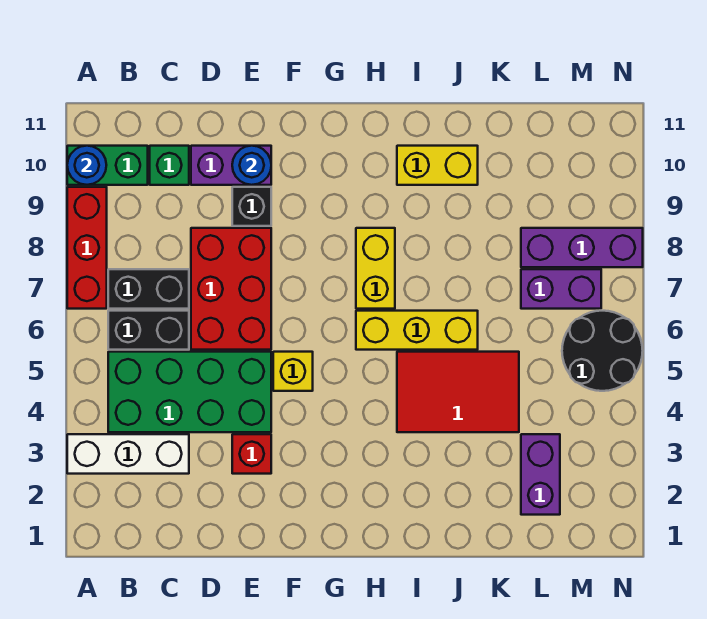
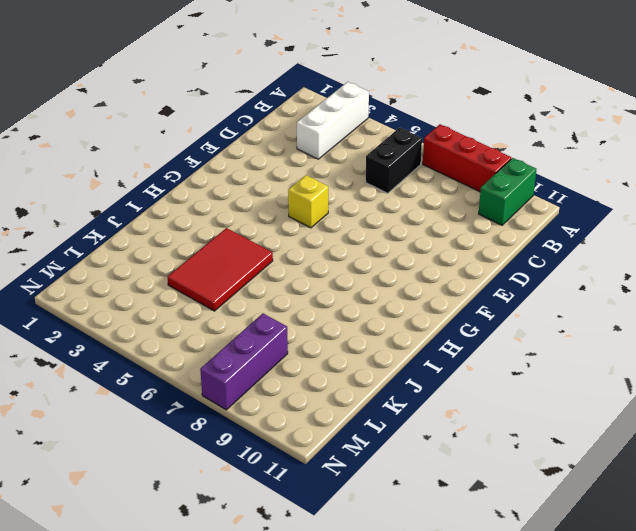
none -> green 2x4 brick [108,352,271,432]
none -> black 1x2 brick [108,269,189,309]
none -> green 1x1 brick [150,146,189,185]

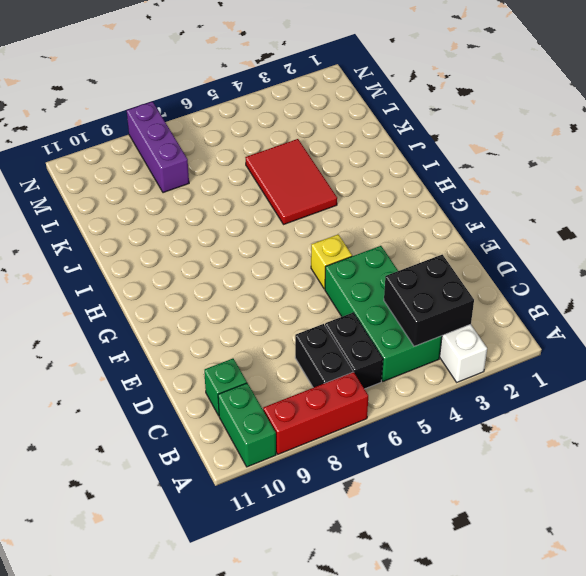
black 2x2 brick [384,255,474,346] -> none
none -> red 2x3 brick [191,228,271,350]
none -> purple 1x2 brick [191,146,271,185]
none -> red 1x1 brick [232,434,271,474]

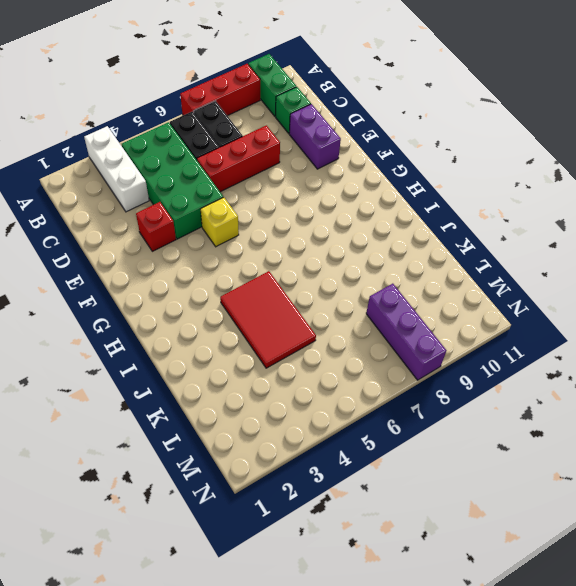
red 1x3 brick [197,125,280,192] -> red 2x3 brick [191,228,271,350]
none -> black 1x1 brick [232,187,271,226]
none -> yellow 1x3 brick [356,311,478,350]
none -> yellow 1x2 brick [356,228,395,309]

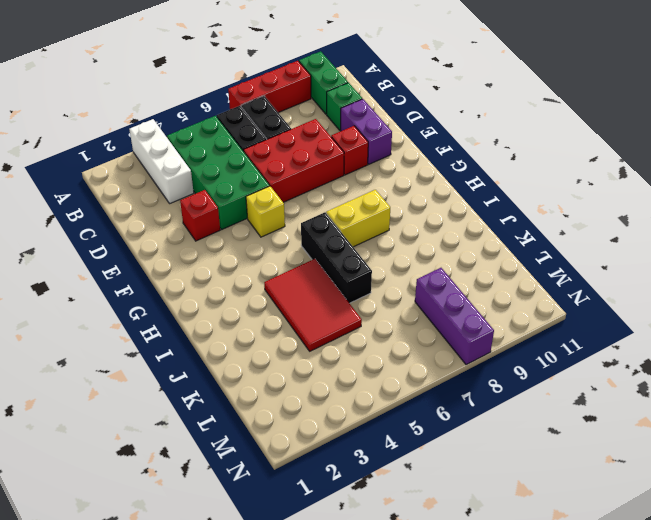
red 1x1 brick [331,126,368,175] -> black 1x1 brick [232,187,271,226]
black 1x3 brick [301,212,372,303] -> yellow 1x3 brick [356,311,478,350]
none -> yellow 1x2 brick [397,146,478,185]
none -> purple 1x2 brick [521,434,560,515]
none -> purple 1x2 brick [521,269,601,309]

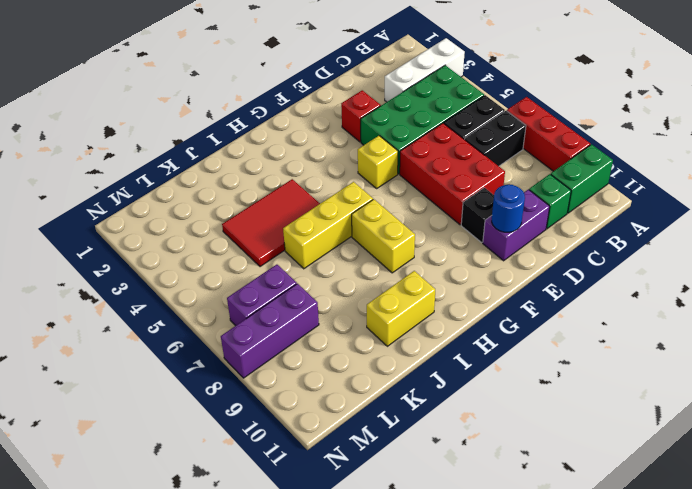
none -> purple 1x2 brick [521,434,560,515]
none -> black 2x2 round brick [562,311,643,391]
none -> blue 1x1 round brick [67,146,106,185]

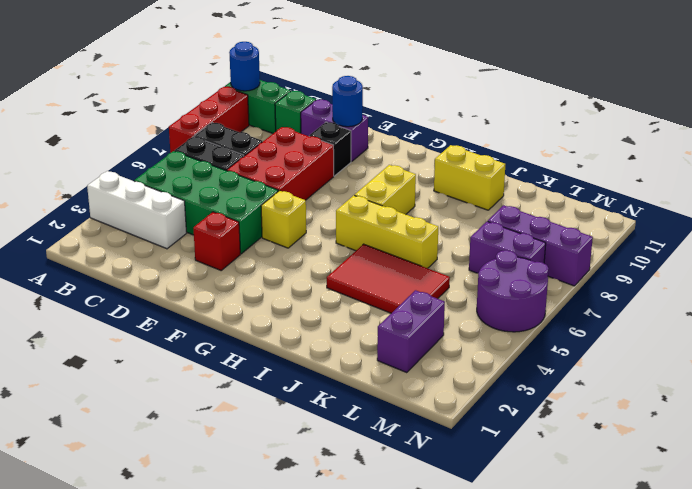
purple 2x2 round brick [477,250,549,332] -> black 2x2 round brick [562,311,643,391]

